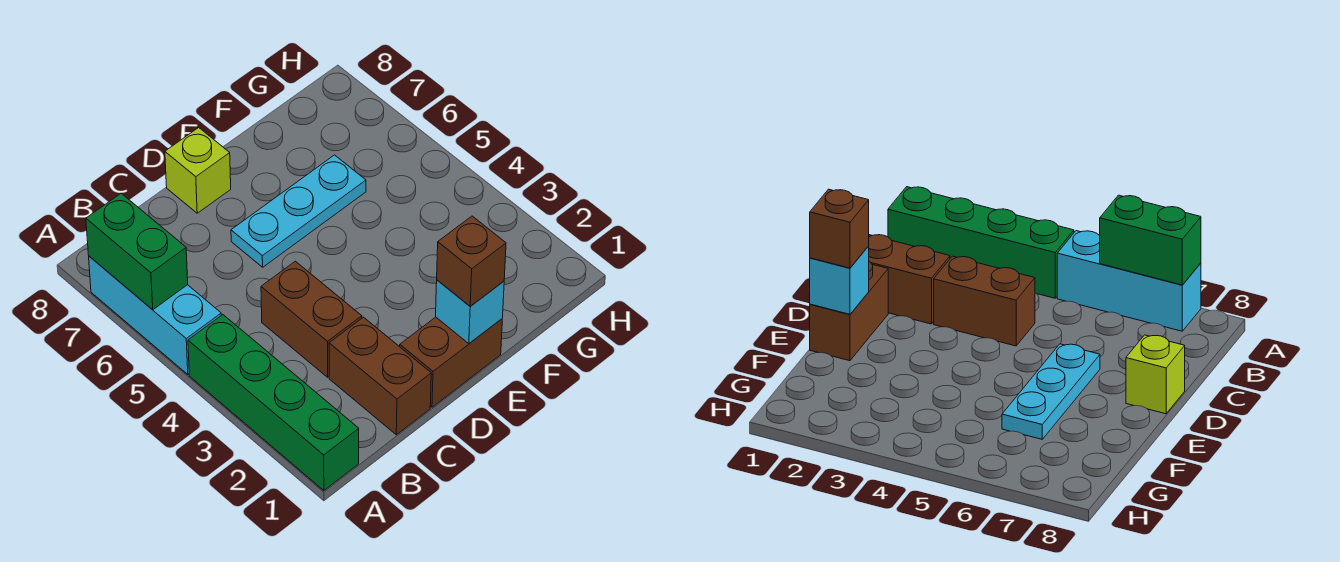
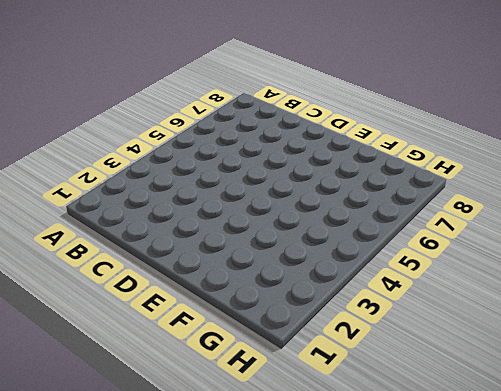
none -> green 1x4 brick [188,315,359,490]
none -> cyan 1x3 brick [89,256,221,375]

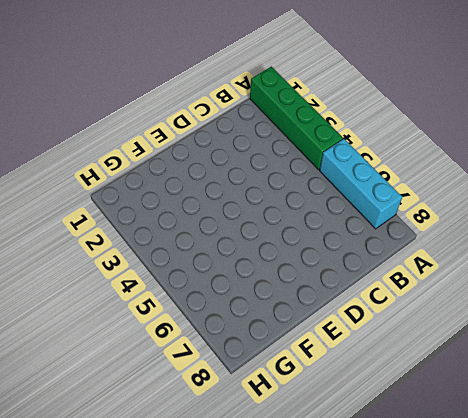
none -> brown 1x2 brick [329,317,431,435]
none -> brown 1x2 brick [261,261,362,377]

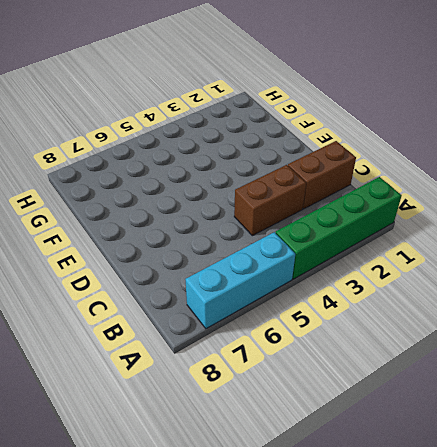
none -> brown 1x2 brick [400,317,502,407]
none -> cyan 1x3 plate [231,155,366,267]

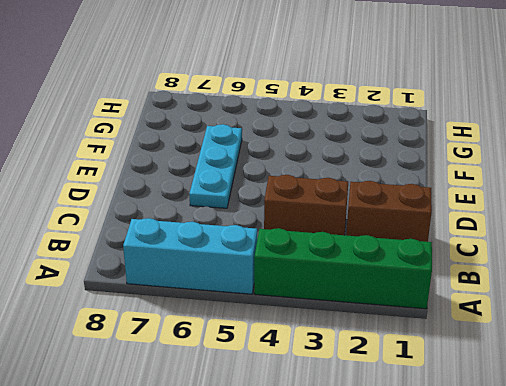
none -> brown 1x2 brick [400,317,502,407]
none -> lime 1x1 brick [165,128,231,213]

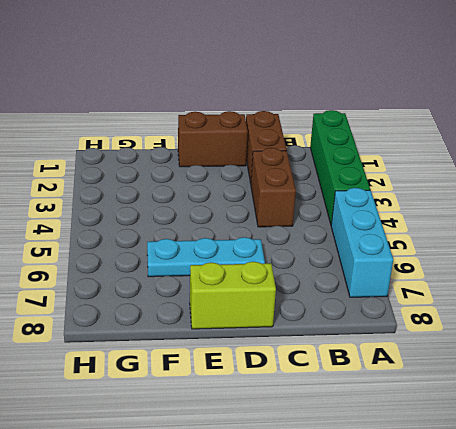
lime 1x2 brick [190,262,276,329] -> lime 1x1 brick [165,128,231,213]
none -> green 1x2 brick [86,193,188,310]
none -> cyan 1x1 brick [436,280,504,344]

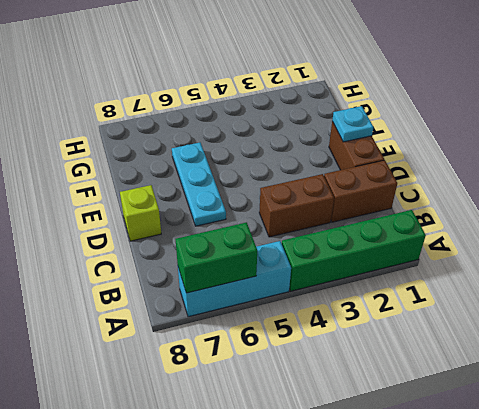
cyan 1x1 plate [332,106,373,142] -> cyan 1x1 brick [436,280,504,344]
none -> brown 1x1 brick [437,216,506,306]

